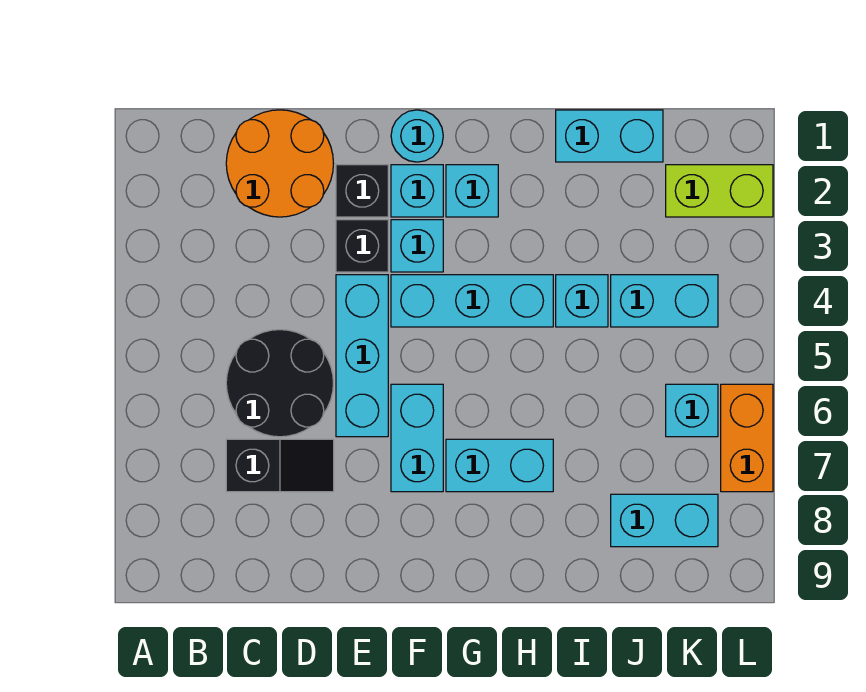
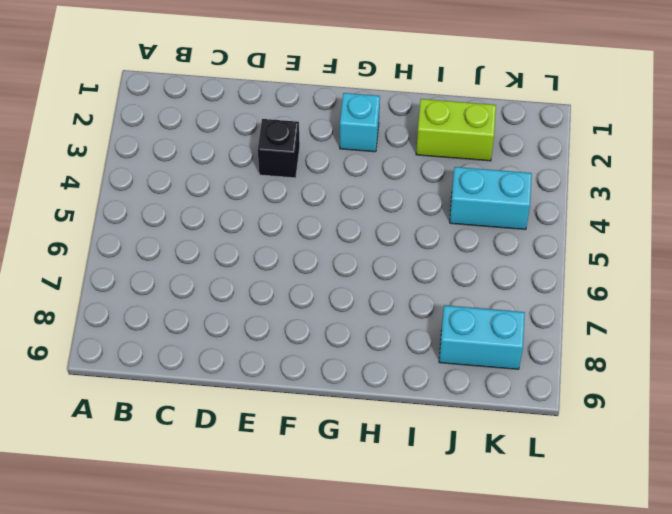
lime 1x2 brick [416,99,496,161] -> lime 1x2 brick moved to [666,165,773,217]
none -> orange 2x2 round brick [226,110,333,217]
none -> black 2x2 round brick [226,330,333,437]
none -> black 1x2 slope [226,439,334,492]

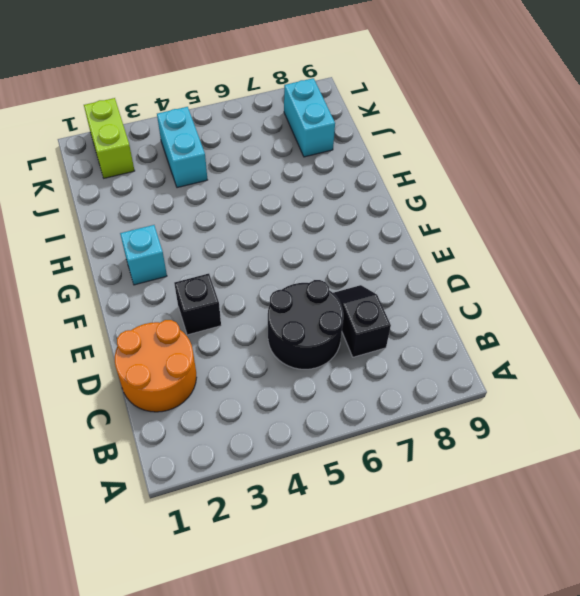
none -> black 1x1 brick [336,165,388,217]
none -> cyan 1x3 brick [336,275,388,437]
none -> cyan 1x1 round brick [391,110,443,162]

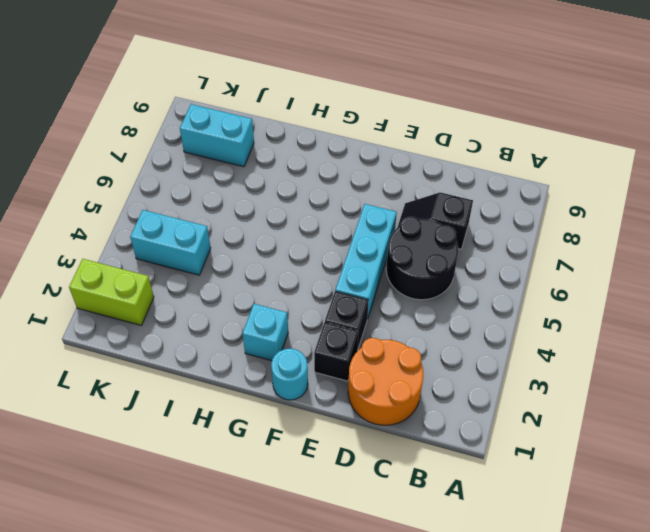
none -> cyan 1x1 brick [391,165,443,217]
none -> cyan 1x1 brick [391,220,443,272]
none -> cyan 1x3 brick [391,275,553,327]

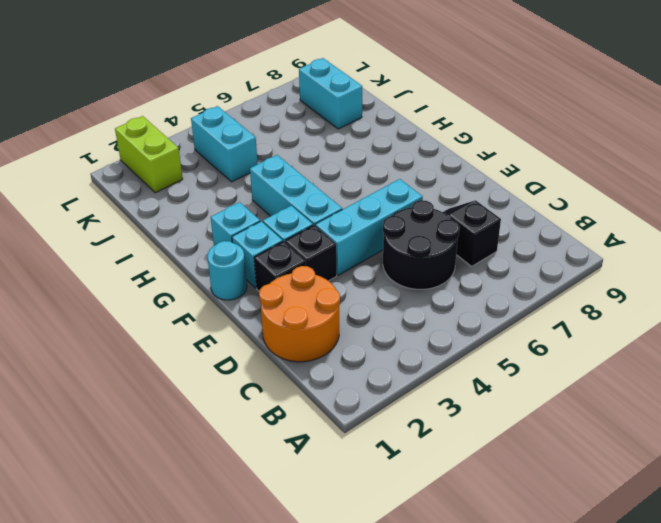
none -> cyan 1x2 brick [391,384,443,492]
none -> cyan 1x2 brick [446,439,553,492]
none -> cyan 1x2 brick [556,110,663,162]

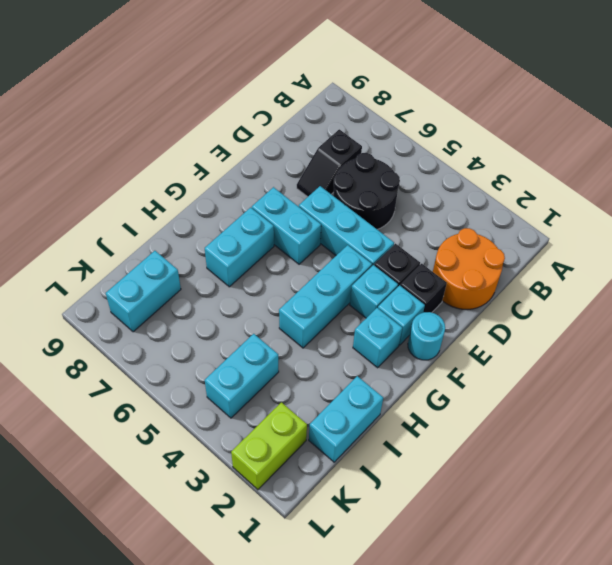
none -> cyan 1x1 brick [556,275,608,327]
none -> cyan 1x1 brick [666,384,718,437]
none -> orange 1x2 brick [721,384,773,492]

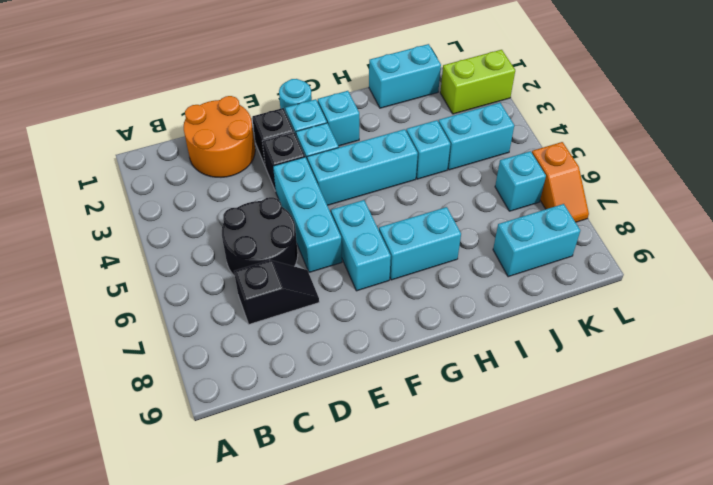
orange 1x2 slope [532,142,589,222] -> orange 1x2 brick [721,384,773,492]

